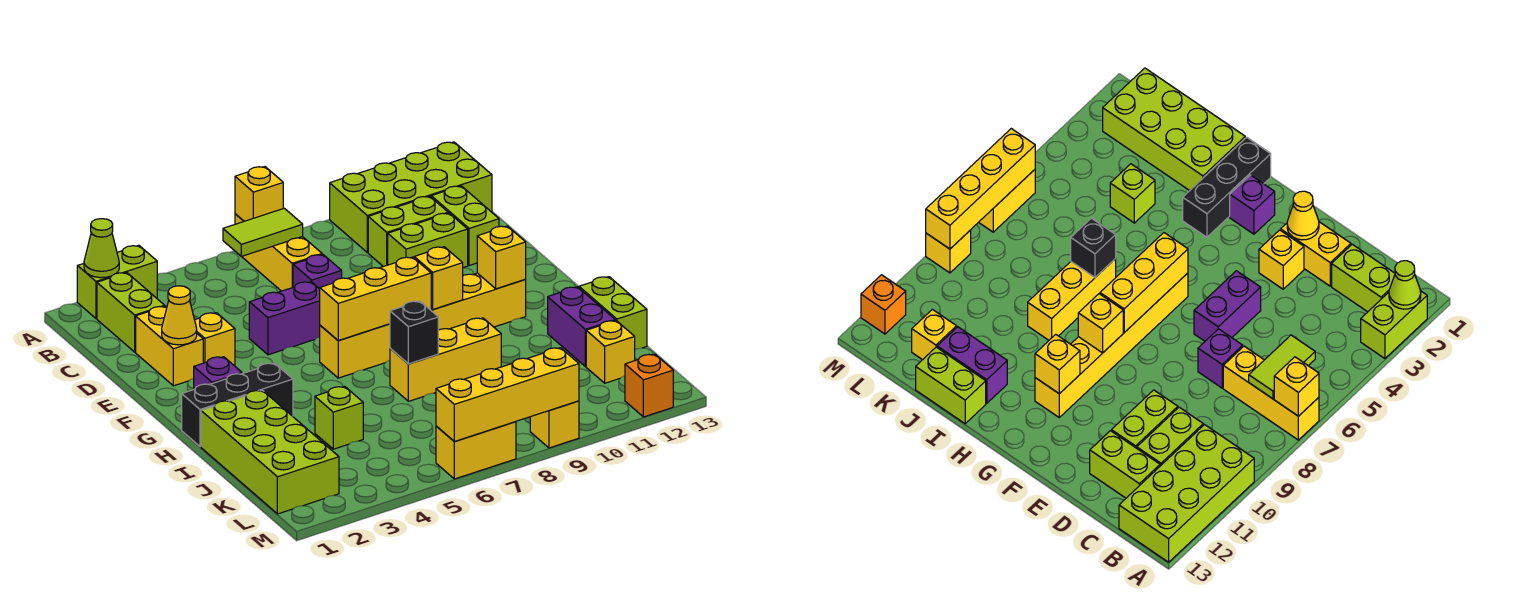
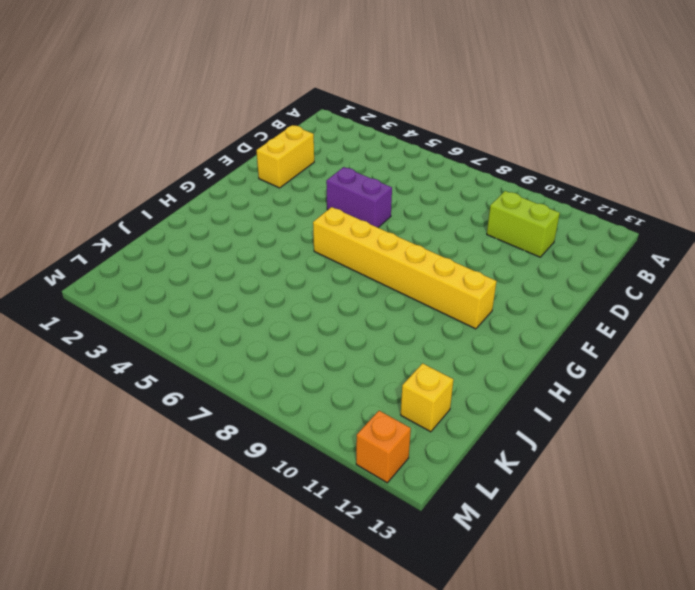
none -> lime 1x2 brick [77,245,157,318]
none -> yellow 1x3 brick [235,214,322,291]
none -> lime 2x4 brick [330,142,492,253]
none -> lime 1x2 brick [97,273,165,352]

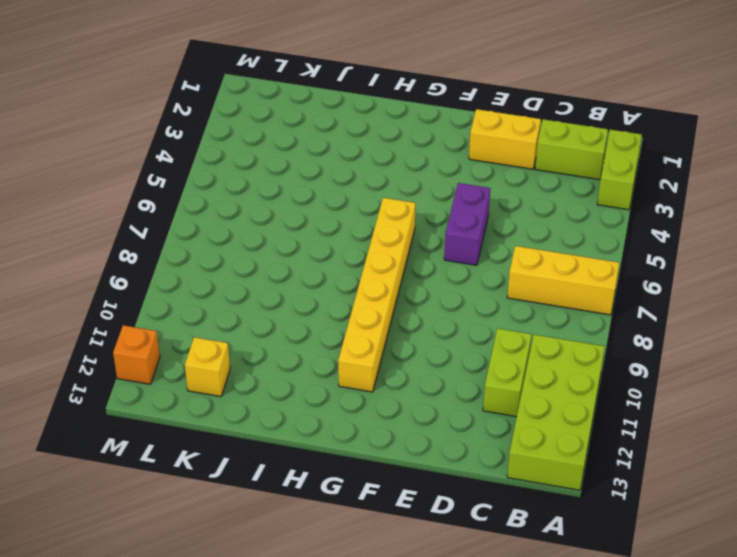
none -> lime 1x2 brick [431,186,499,266]
none -> purple 1x1 brick [293,254,342,289]
none -> lime 1x2 brick [388,213,468,268]
none -> yellow 1x1 brick [195,313,235,366]

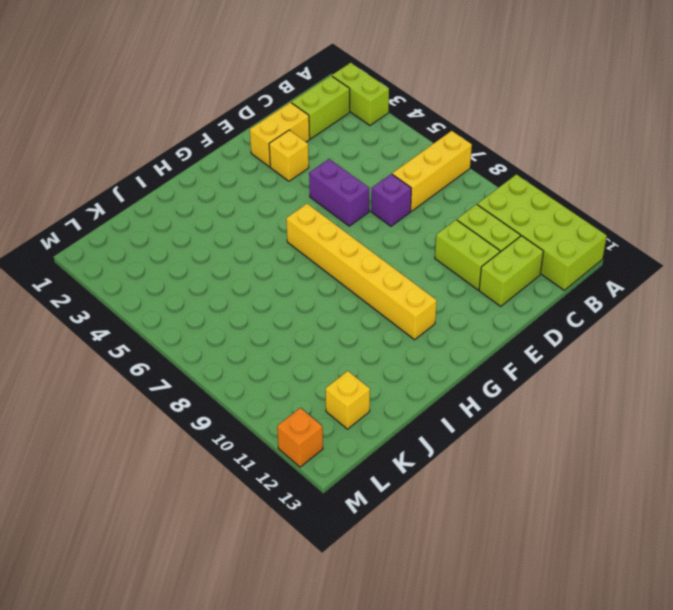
none -> purple 1x1 brick [194,357,242,389]
none -> black 1x3 brick [182,363,293,447]
none -> lime 2x4 brick [201,390,339,514]
none -> yellow 1x3 brick [390,318,501,401]

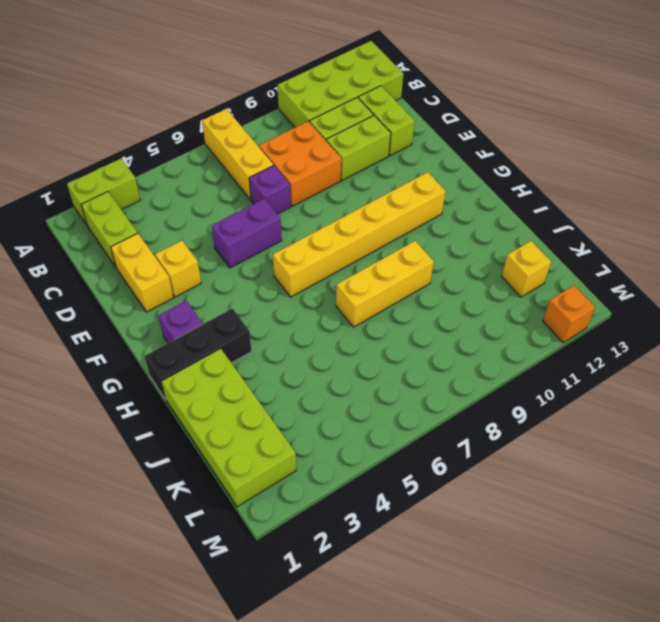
orange 2x2 brick [259,121,341,206] -> none
none -> purple 1x2 brick [548,287,615,366]
none -> lime 1x2 brick [579,277,647,349]
none -> lime 1x1 brick [315,386,363,449]
none -> yellow 1x2 brick [436,422,516,479]

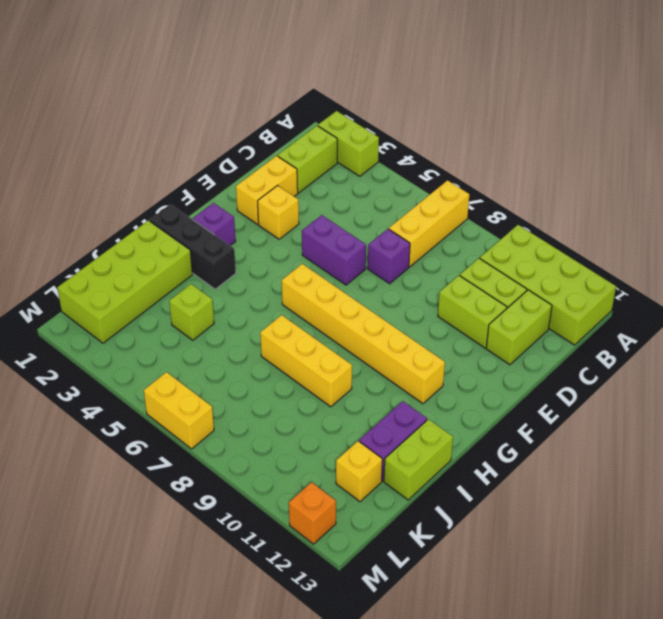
none -> yellow 1x1 brick [530,401,579,448]
none -> lime 1x1 cone [84,219,119,278]
none -> yellow 1x1 brick [235,167,283,221]
none -> lime 1x2 tile [223,208,303,257]

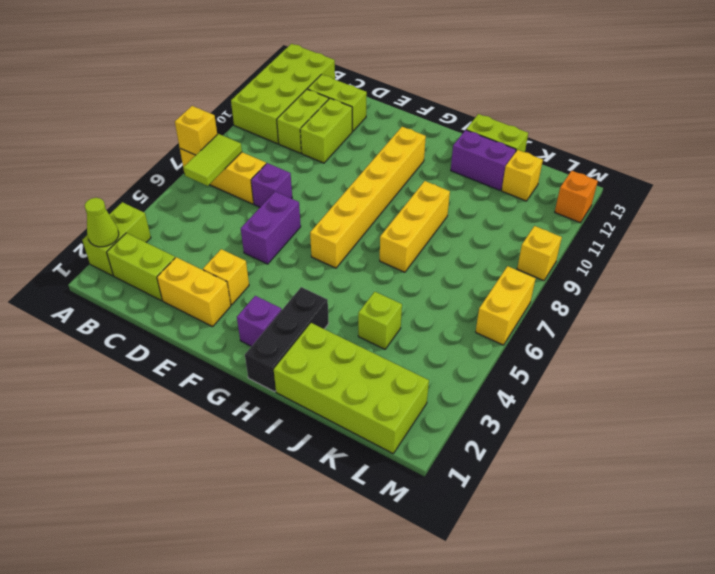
none -> yellow 1x1 cone [162,286,197,345]
none -> yellow 1x3 brick [320,257,431,340]
none -> yellow 1x1 brick [414,247,463,310]
none -> yellow 1x1 brick [477,226,526,289]

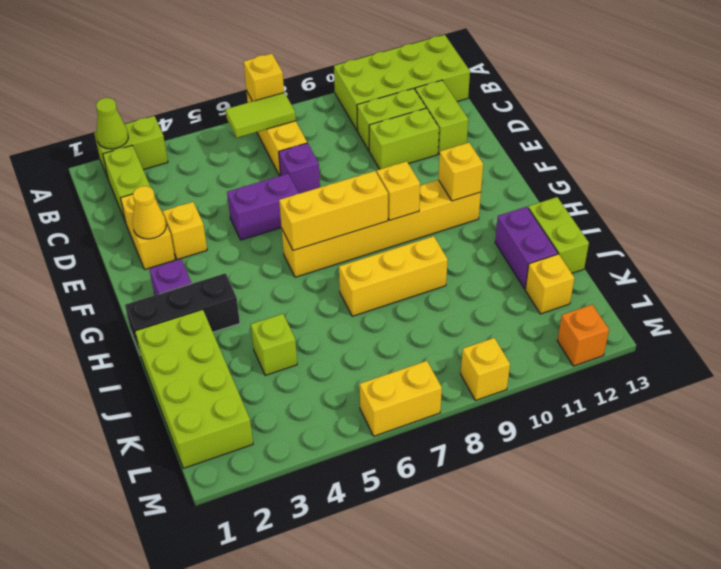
none -> black 1x1 brick [390,301,438,364]
none -> yellow 1x4 brick [436,348,579,441]

